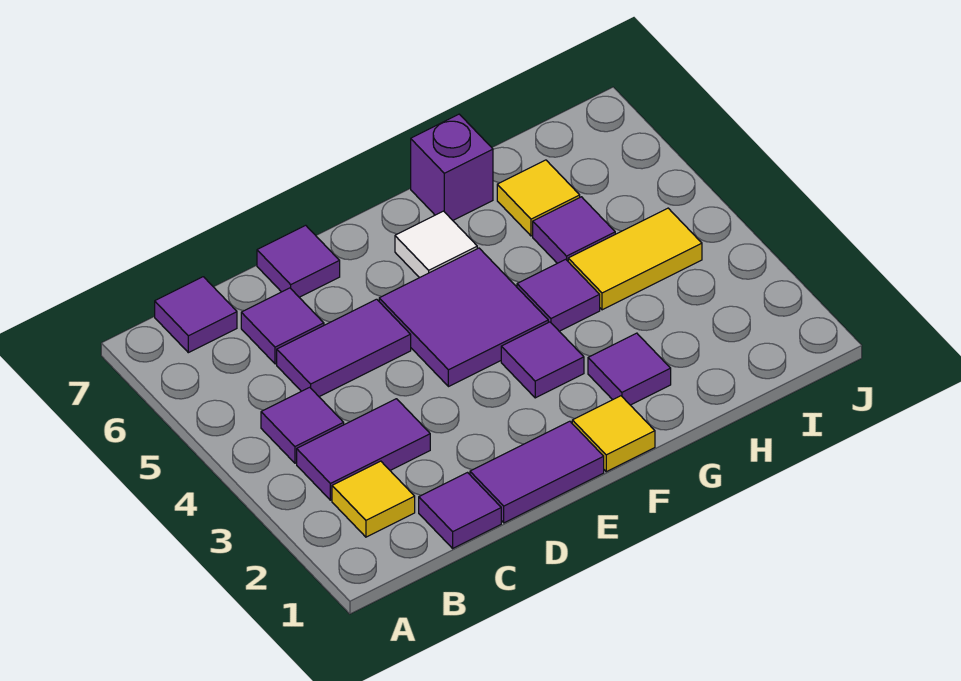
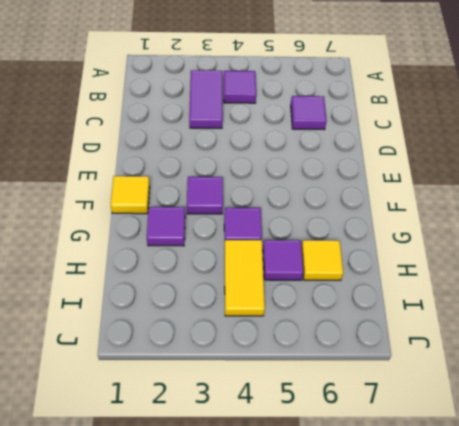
none -> yellow 1x1 tile [332,461,415,537]
none -> purple 1x1 tile [155,277,237,353]
none -> purple 1x1 tile [419,473,501,548]

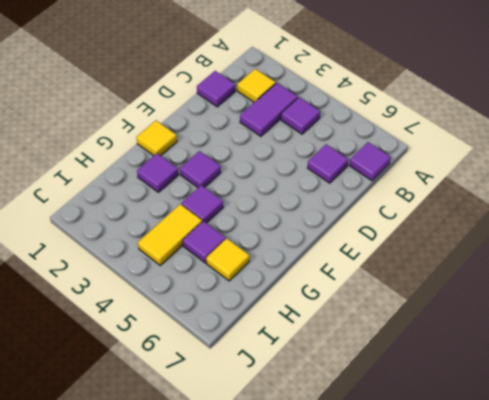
none -> purple 1x2 tile [277,299,411,397]
none -> purple 1x2 tile [470,421,604,523]
none -> purple 1x1 tile [257,225,340,297]

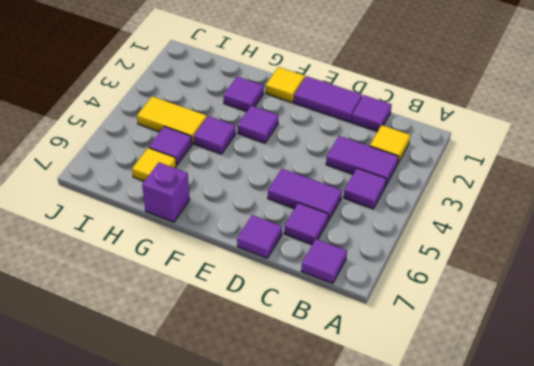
none -> purple 2x2 tile [379,248,548,387]
none -> white 1x1 tile [395,211,477,278]

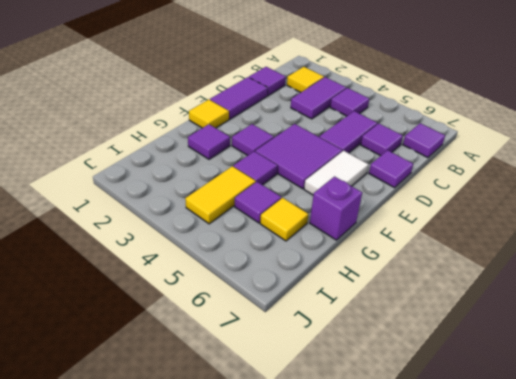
white 1x2 tile [304,151,369,195] -> white 1x1 tile [395,211,477,278]

